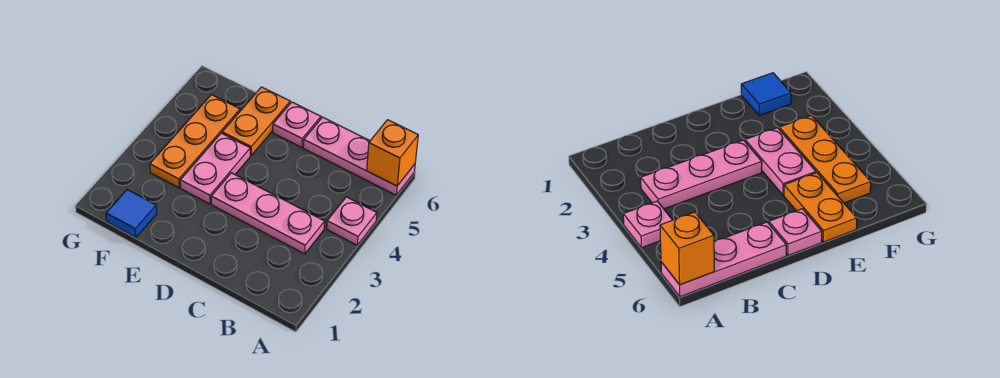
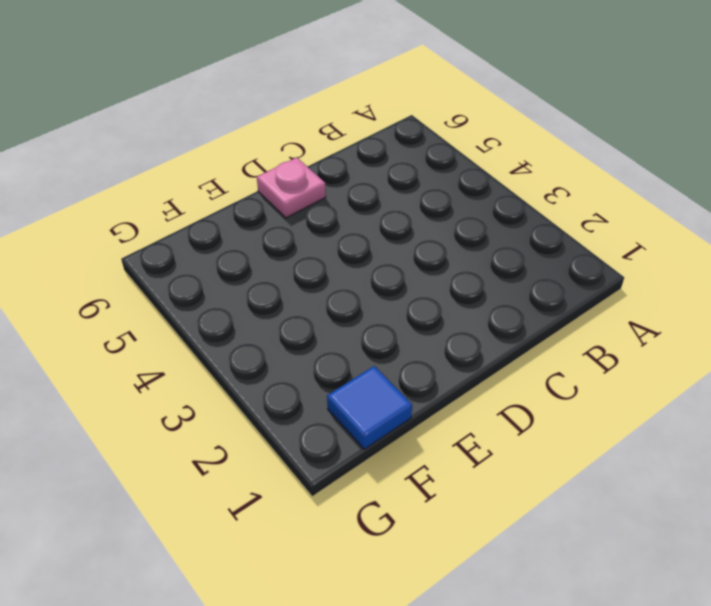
none -> pink 1x1 plate [327,197,377,245]
none -> pink 1x3 plate [303,117,415,195]

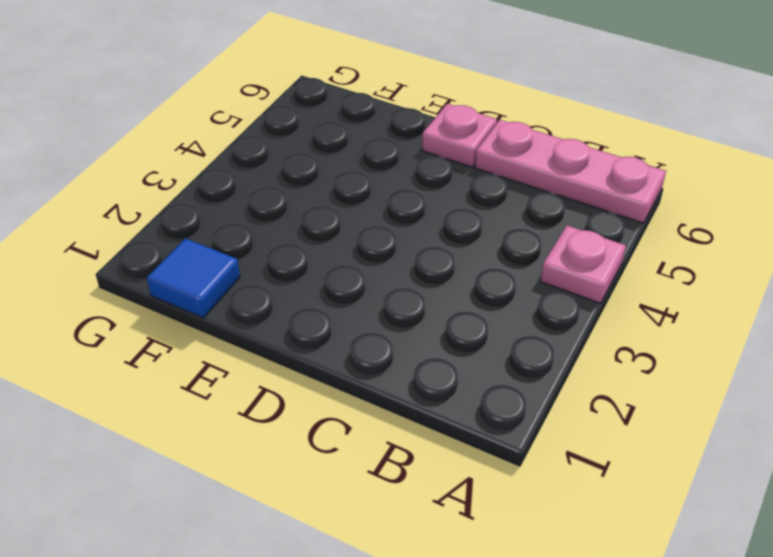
none -> pink 1x3 plate [211,173,325,254]
none -> pink 1x2 plate [180,133,250,204]

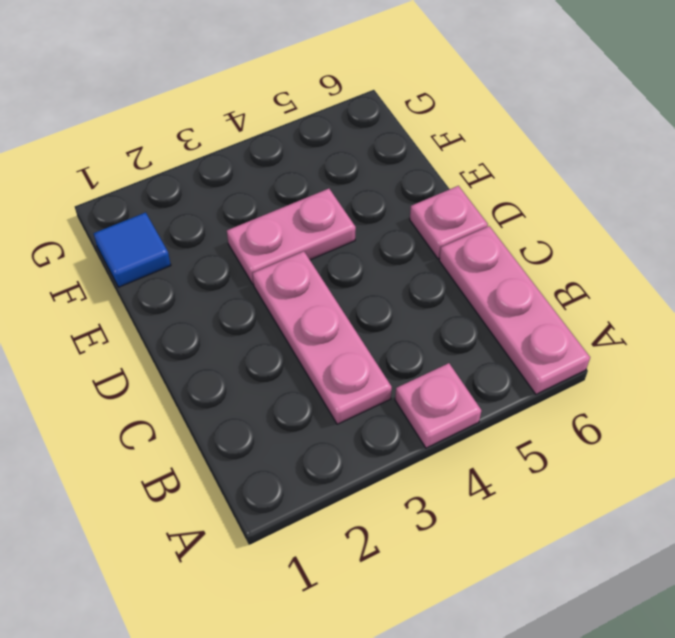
none -> orange 1x2 plate [222,87,290,155]
none -> orange 1x3 plate [150,95,240,188]

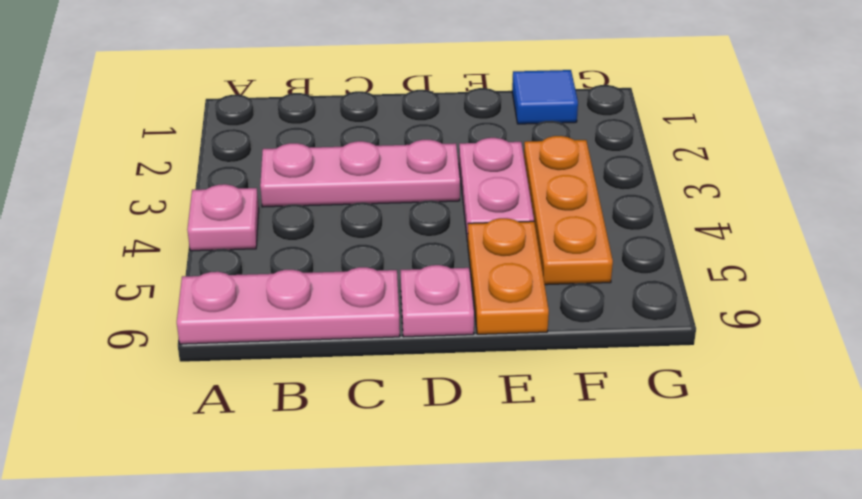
none -> orange 1x1 brick [367,120,418,186]

